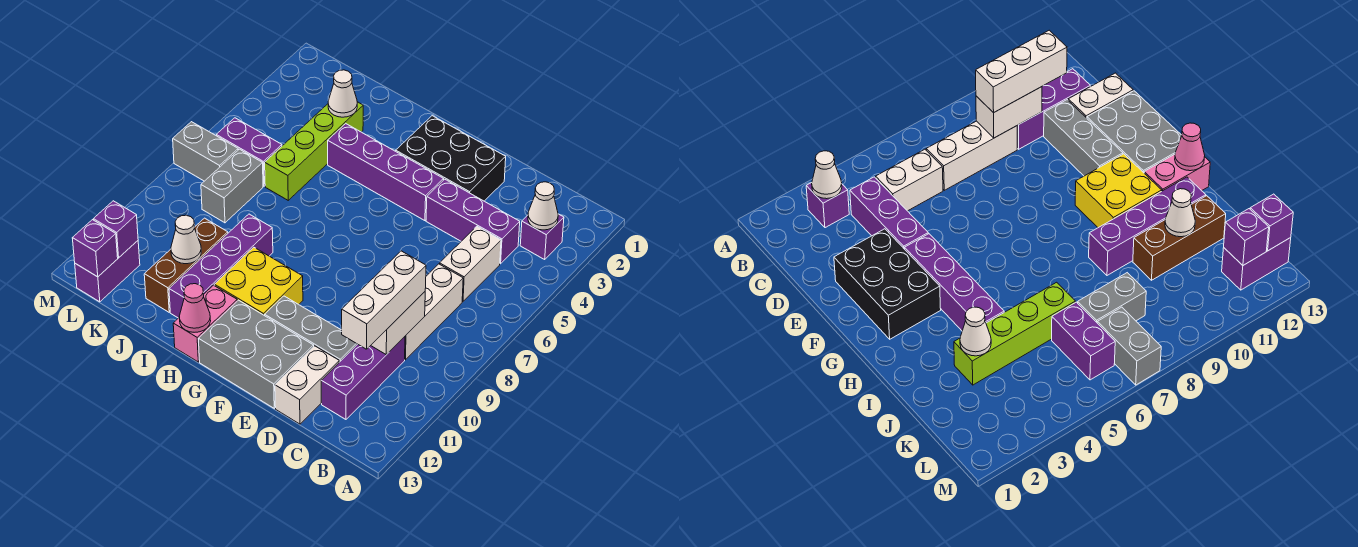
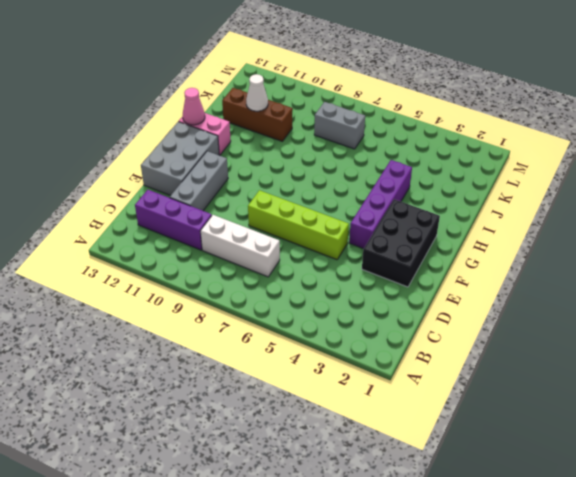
lime 1x4 brick [248,190,349,260] -> lime 1x4 brick moved to [265,102,363,200]
none -> purple 1x1 brick [520,214,564,259]
none -> purple 1x3 brick [426,179,520,264]
none -> white 1x2 brick [440,226,501,301]

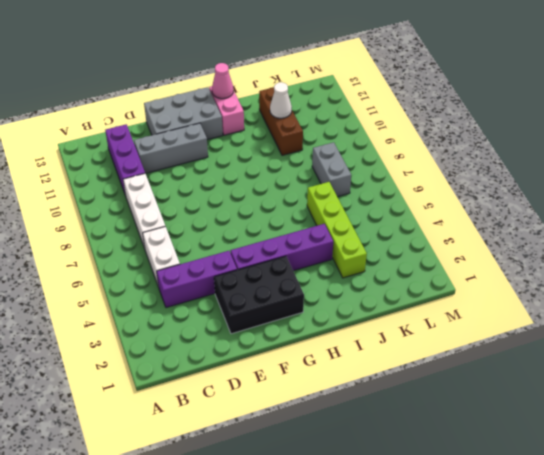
none -> purple 1x1 brick [520,214,564,259]
none -> white 1x2 brick [275,346,339,424]
none -> yellow 2x2 brick [214,247,303,316]

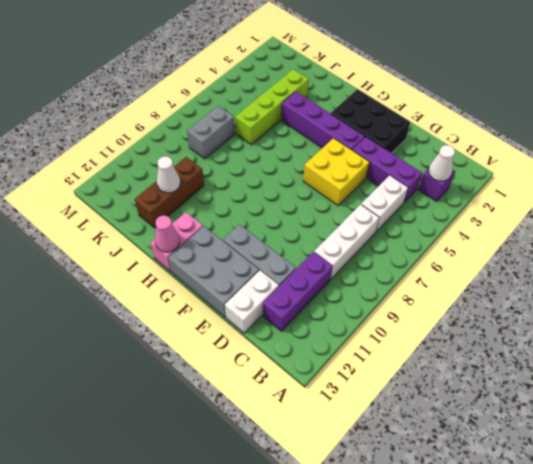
yellow 2x2 brick [303,138,369,206] -> yellow 2x2 brick moved to [214,247,303,316]
none -> purple 1x4 brick [169,214,273,318]
none -> purple 1x2 brick [216,118,282,186]
none -> grey 1x2 brick [173,122,238,181]

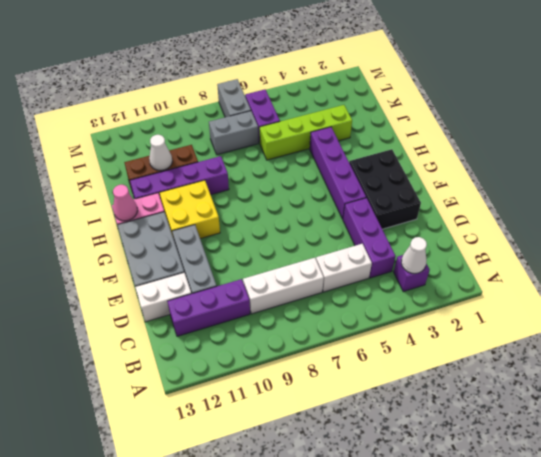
none -> purple 1x2 brick [75,241,140,302]
none -> white 1x2 brick [371,292,425,355]
none -> white 1x1 cone [328,70,357,117]

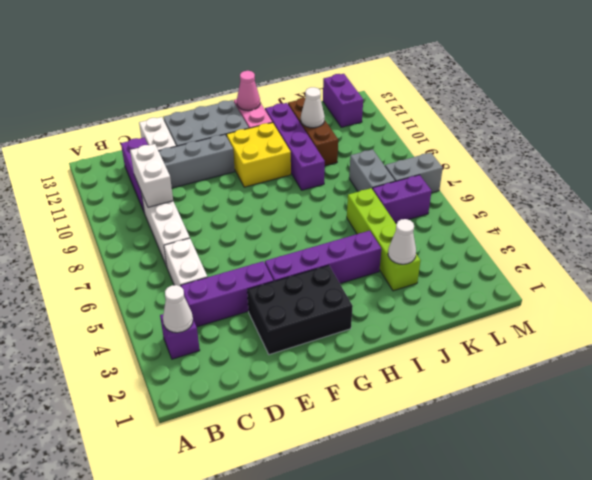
none -> purple 1x1 brick [93,201,138,258]
none -> purple 1x1 brick [72,220,118,277]
none -> white 1x3 brick [342,251,426,349]

